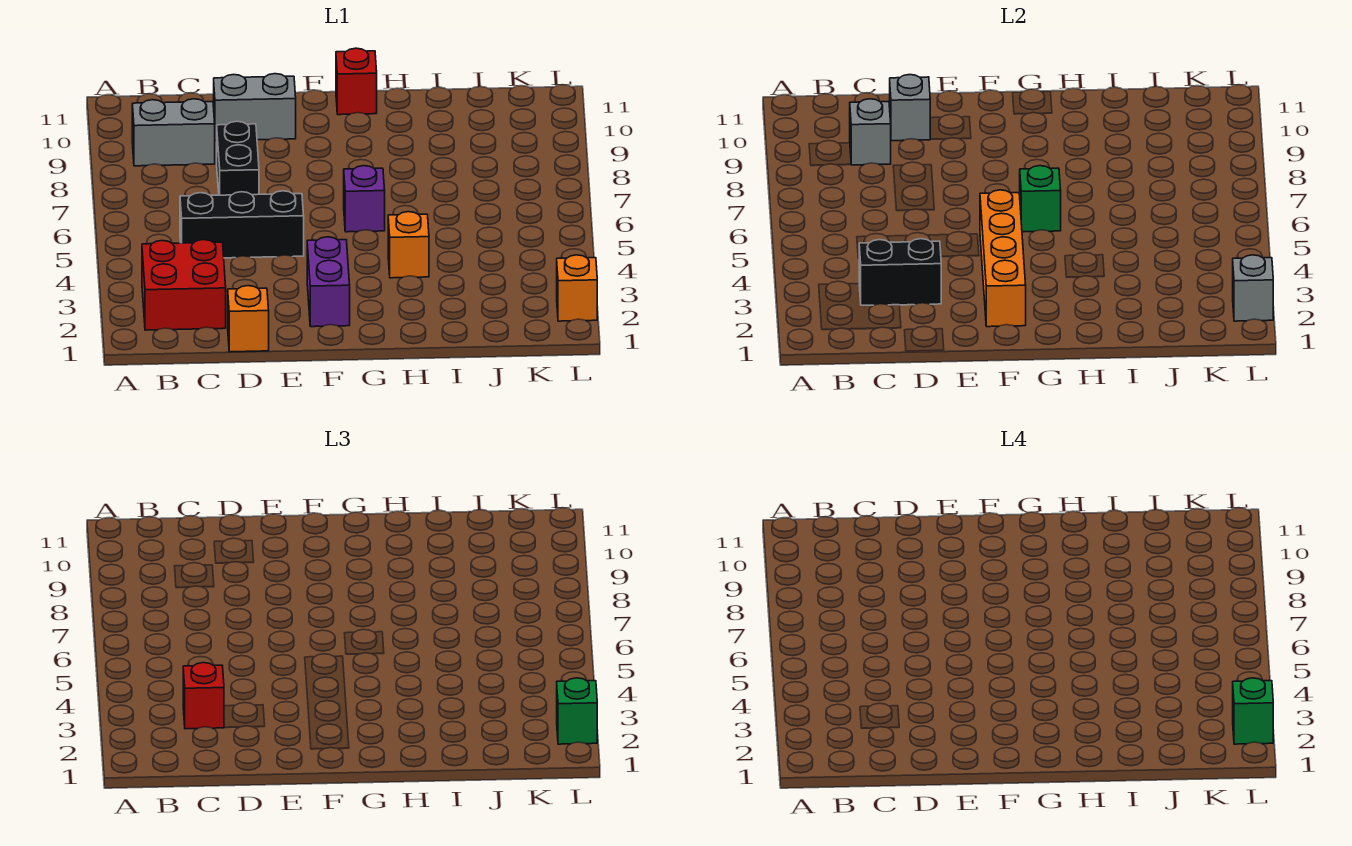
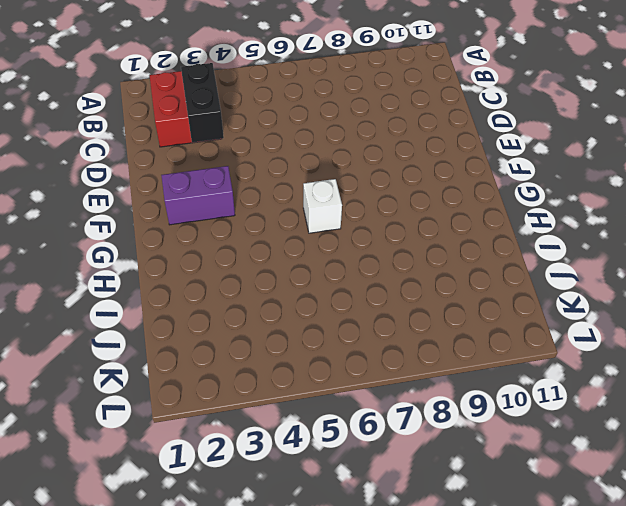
white 1x1 brick [303,179,342,233] -> purple 1x1 brick [344,166,385,232]
none -> grey 1x2 brick [132,99,215,166]
none -> black 1x3 brick [180,191,304,258]
none -> orange 1x1 brick [228,286,269,352]

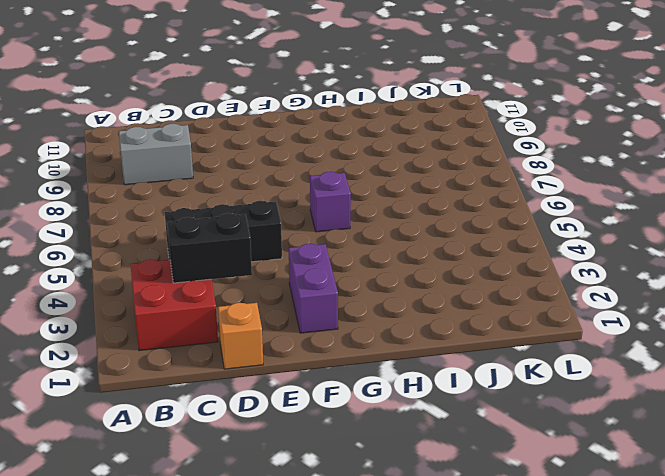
none -> black 1x2 brick [217,121,259,195]
none -> grey 1x2 brick [214,74,296,141]
none -> red 1x1 brick [336,48,377,115]

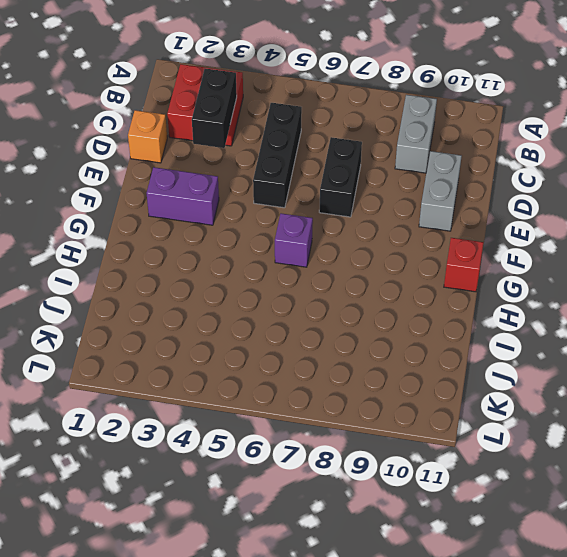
black 1x2 brick [319,137,362,217] -> black 1x2 brick turned to [217,121,259,195]
none -> orange 1x1 brick [388,212,429,278]
none -> orange 1x1 brick [557,255,597,321]
none -> grey 1x1 brick [850,99,891,165]

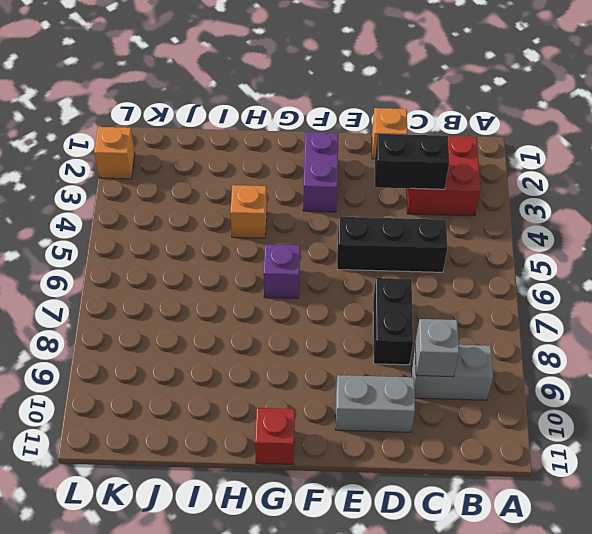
none -> grey 1x1 brick [890,75,930,141]
none -> orange 1x4 brick [980,190,1026,327]
none -> green 1x1 brick [1020,166,1061,232]

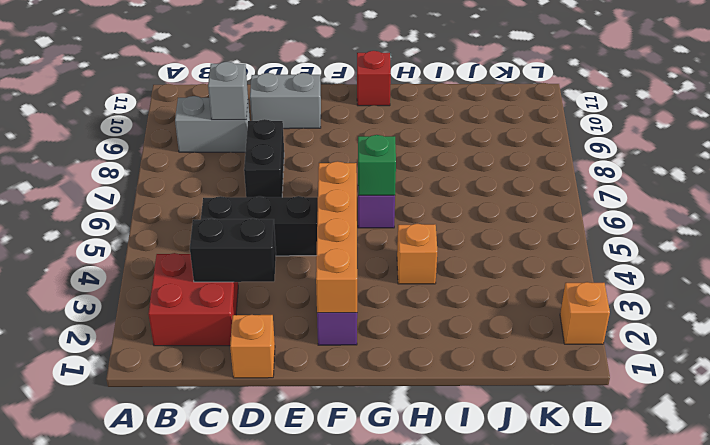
none -> grey 1x1 brick [890,75,930,141]
none -> grey 1x1 brick [1233,255,1273,321]
none -> red 1x1 brick [183,663,224,729]

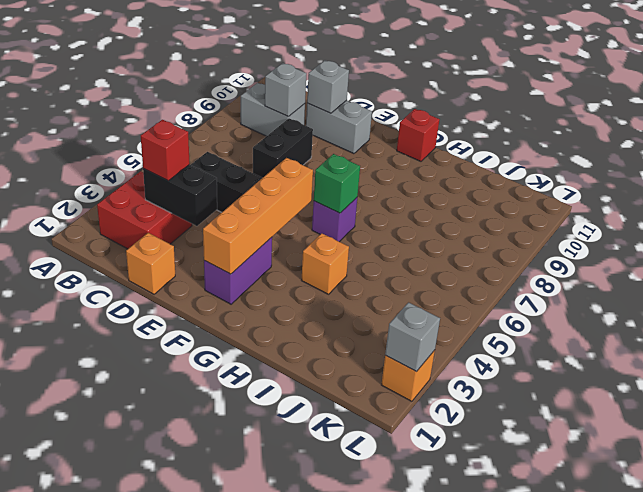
none -> green 1x1 brick [557,678,597,744]
none -> green 1x1 brick [1233,678,1273,744]

